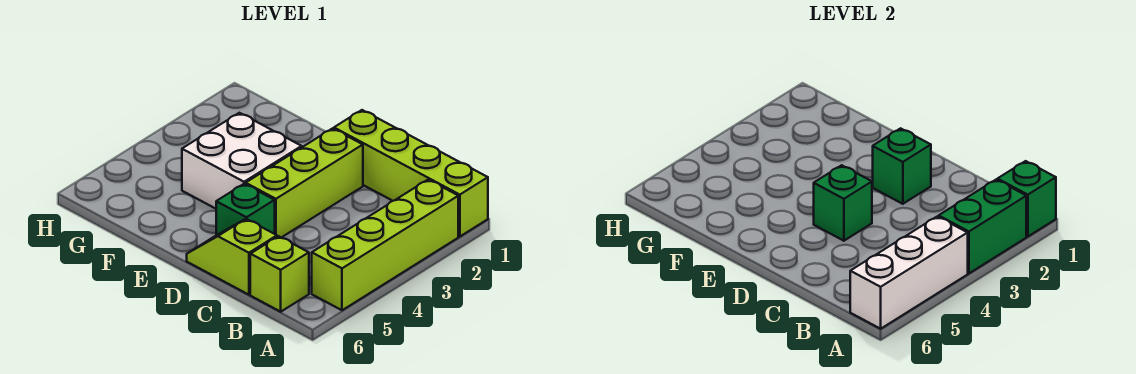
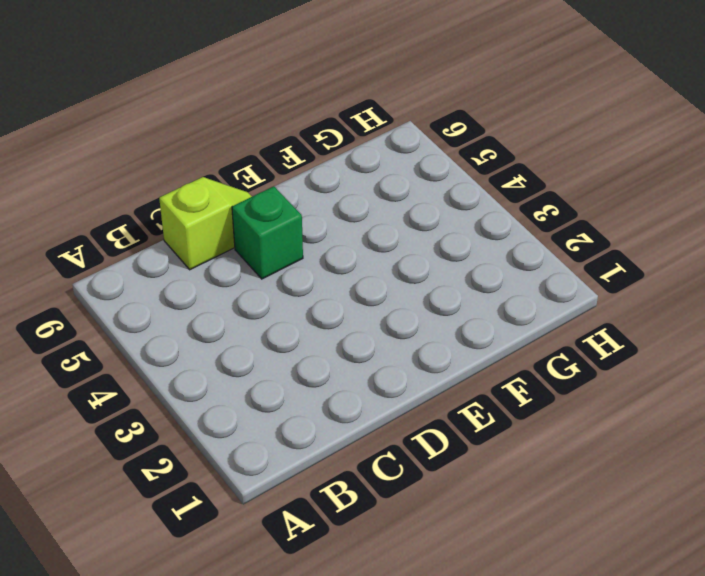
none -> lime 1x4 brick [334,110,488,237]
none -> lime 1x4 brick [312,180,458,310]
none -> lime 1x1 brick [250,236,309,312]

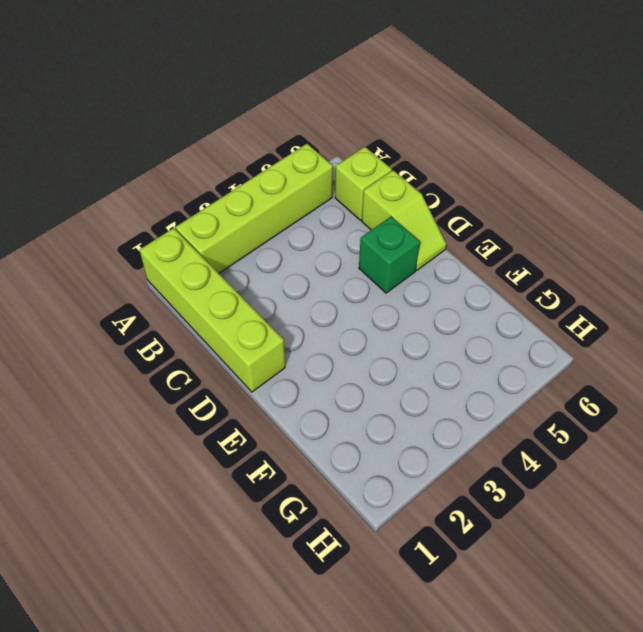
none -> lime 1x3 brick [246,128,363,238]
none -> white 2x2 brick [182,113,302,209]
none -> green 1x1 brick [998,161,1056,237]

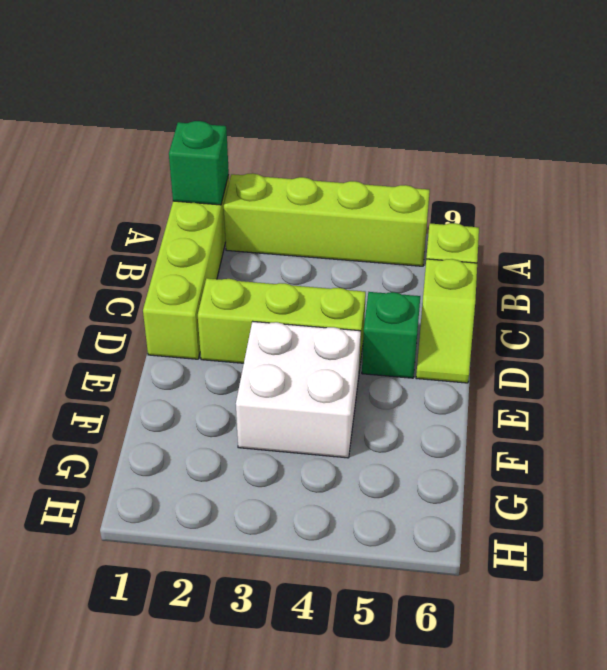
none -> green 1x2 brick [939,180,1026,273]
none -> white 1x3 brick [850,216,968,329]
none -> green 1x1 brick [873,128,931,204]

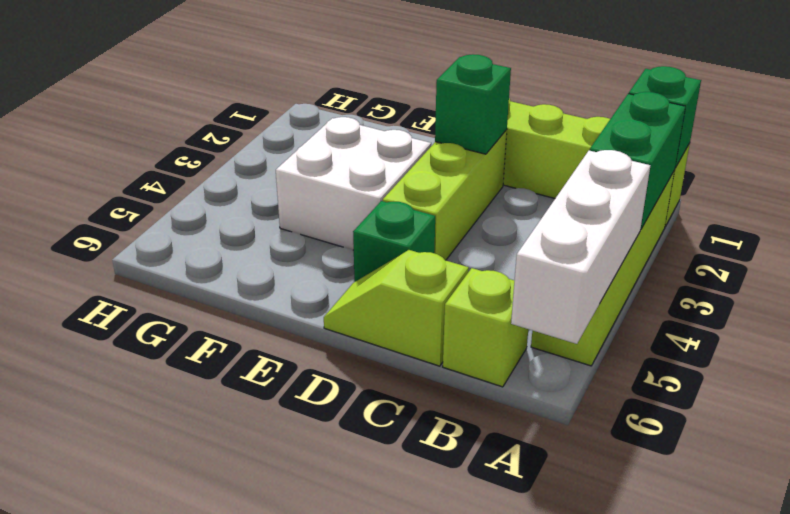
none -> green 1x1 brick [814,165,872,241]

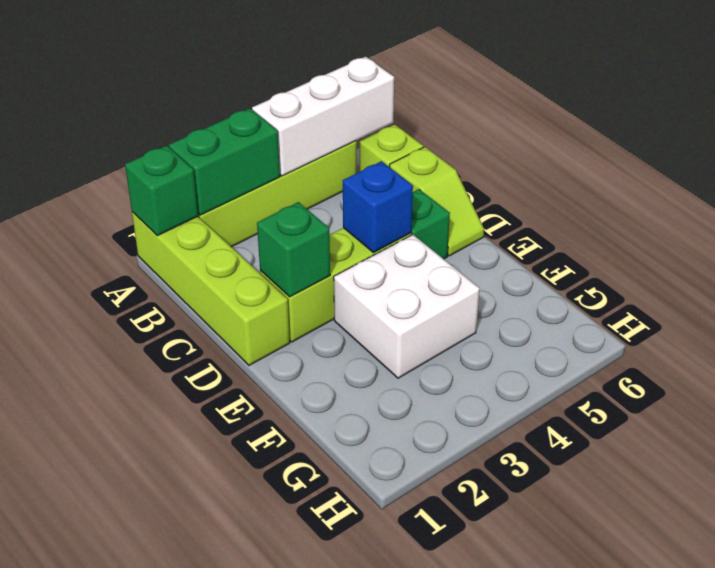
blue 1x1 brick [343,161,413,253] -> green 1x1 brick [814,165,872,241]

